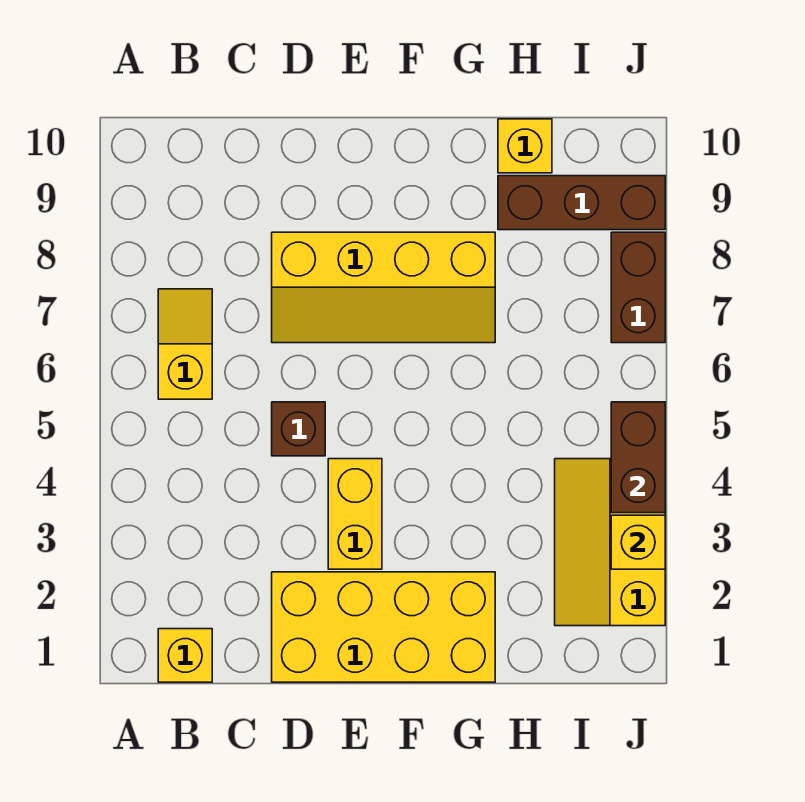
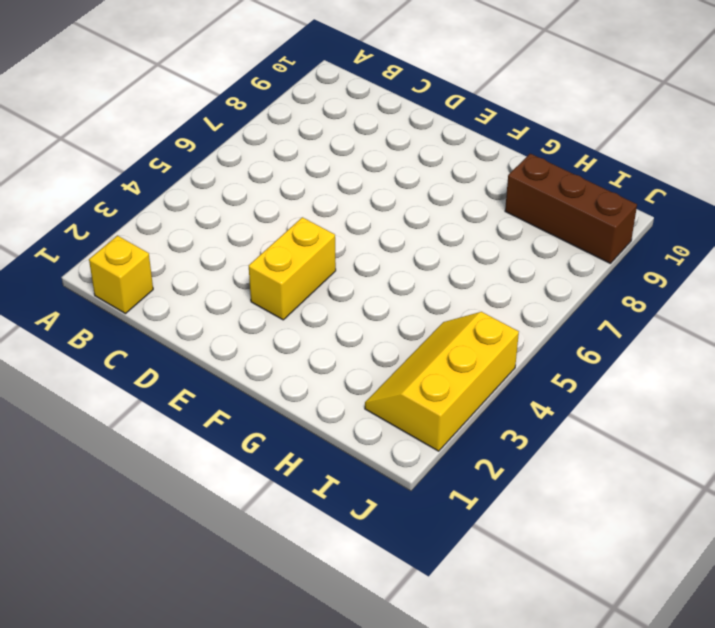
none -> yellow 1x2 slope [158,289,212,399]
none -> yellow 2x4 brick [272,572,495,682]
none -> brown 1x1 brick [272,402,325,456]

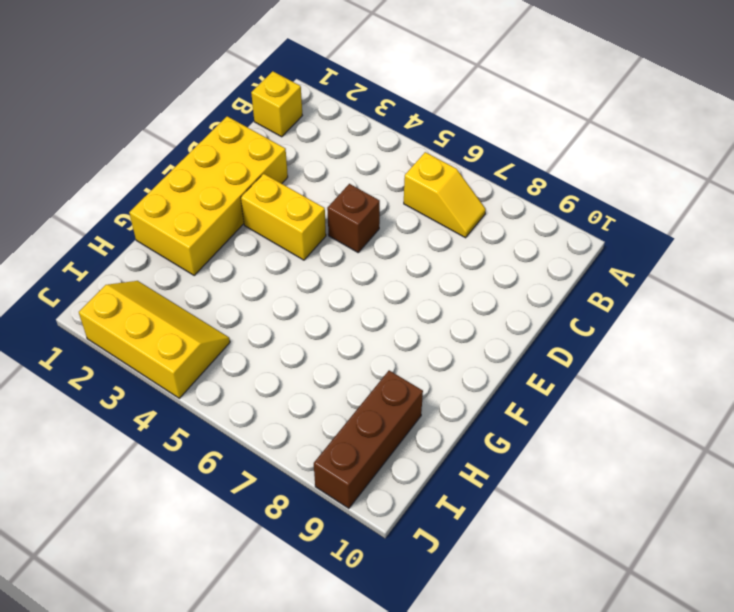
none -> yellow 2x4 slope [272,232,495,343]
none -> yellow 1x1 brick [498,119,552,173]
none -> brown 1x2 brick [611,232,665,343]

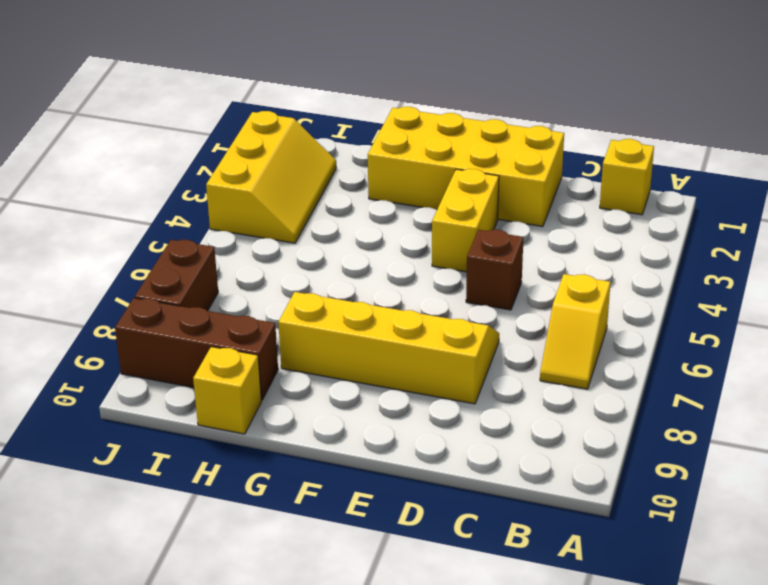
none -> yellow 1x1 brick [611,515,665,569]
none -> brown 1x2 brick [611,402,665,513]

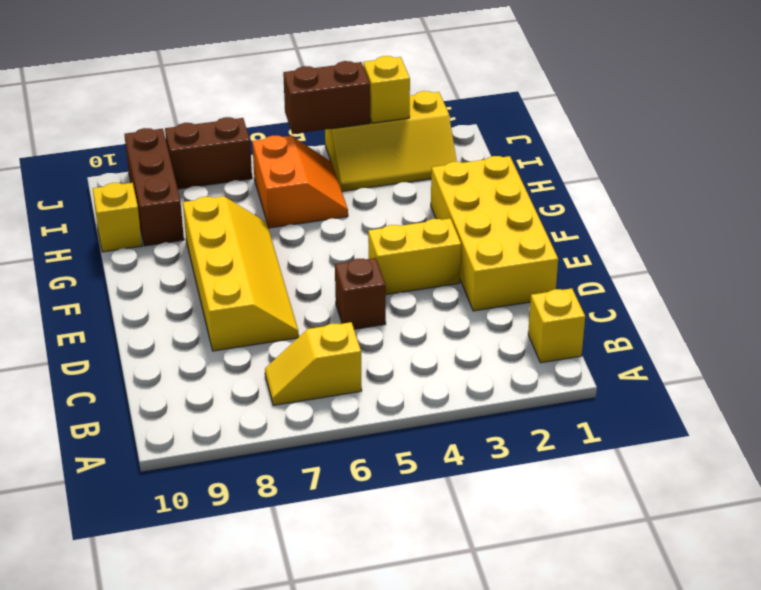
orange 2x2 slope [252,135,348,228] -> none

